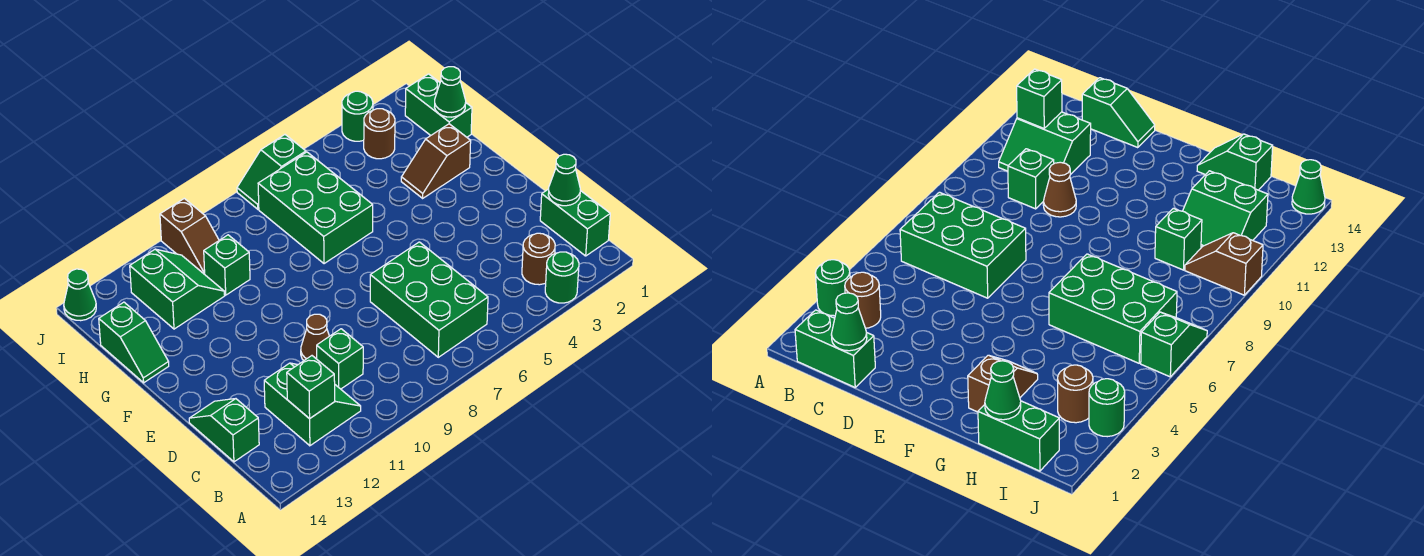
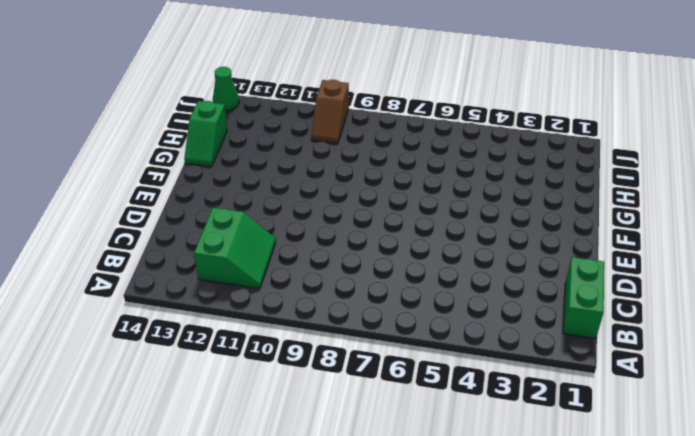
none -> green 1x1 round brick [545,252,579,303]
none -> brown 1x1 round brick [522,233,555,285]
none -> green 2x3 brick [370,242,488,357]

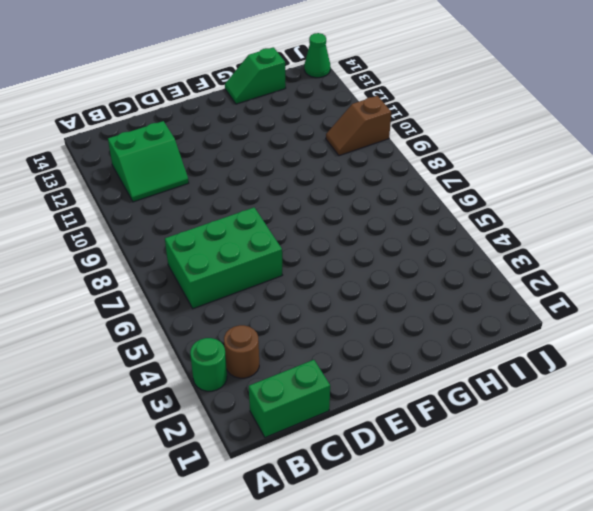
none -> green 1x1 brick [317,329,363,389]
none -> green 1x2 slope [189,399,259,462]
none -> brown 1x1 cone [301,314,329,360]

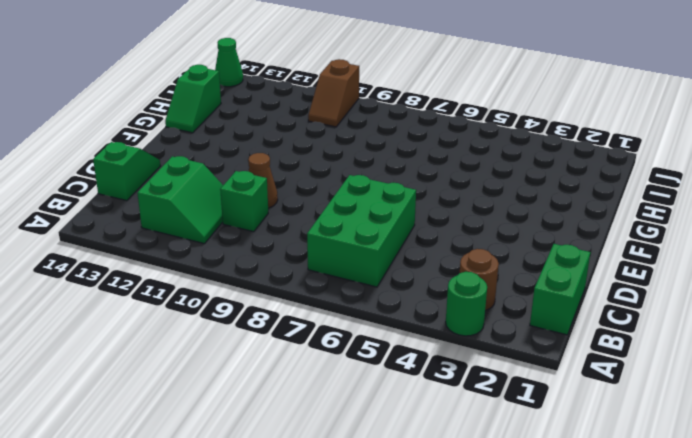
none -> brown 1x2 slope [401,124,471,198]
none -> green 2x3 brick [258,152,373,264]
none -> green 1x2 brick [405,74,472,137]

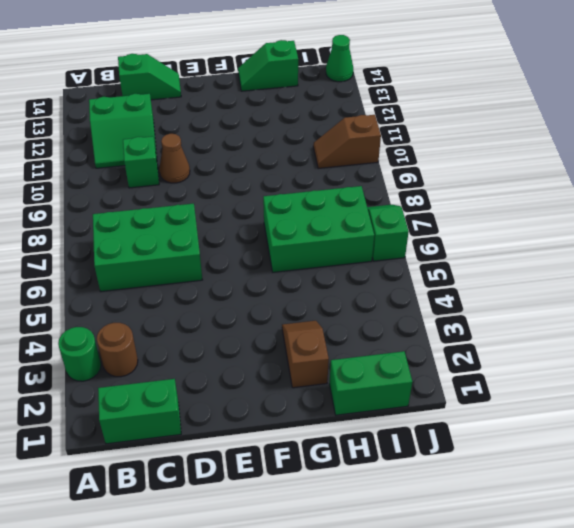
none -> green 1x1 brick [204,235,250,295]
none -> green 2x2 slope [130,249,225,329]
none -> brown 1x1 round brick [364,109,395,159]

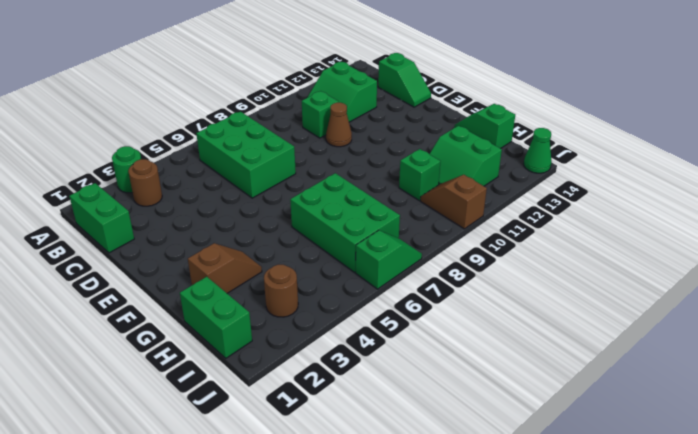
none -> green 1x1 round brick [342,91,373,141]
none -> green 1x1 brick [287,356,335,419]
none -> green 1x1 cone [548,154,580,206]

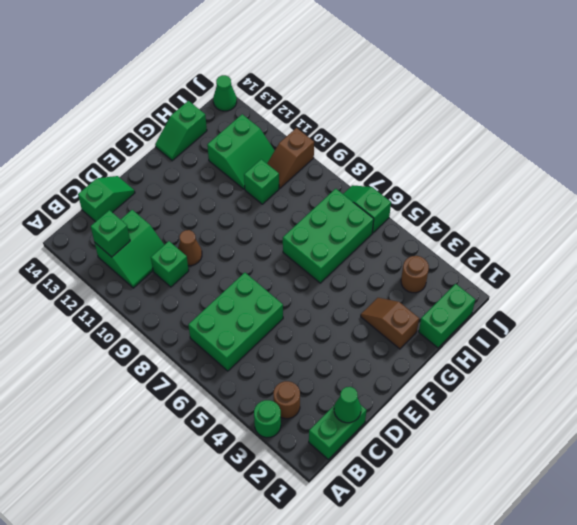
none -> green 1x1 round brick [342,91,373,141]
none -> green 1x1 cone [435,67,466,117]

